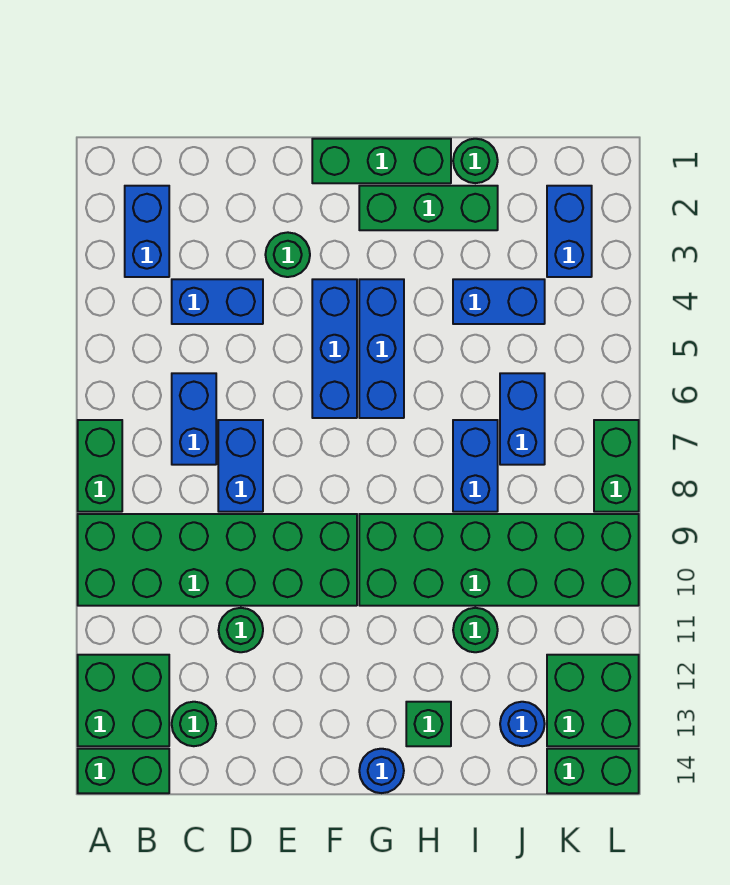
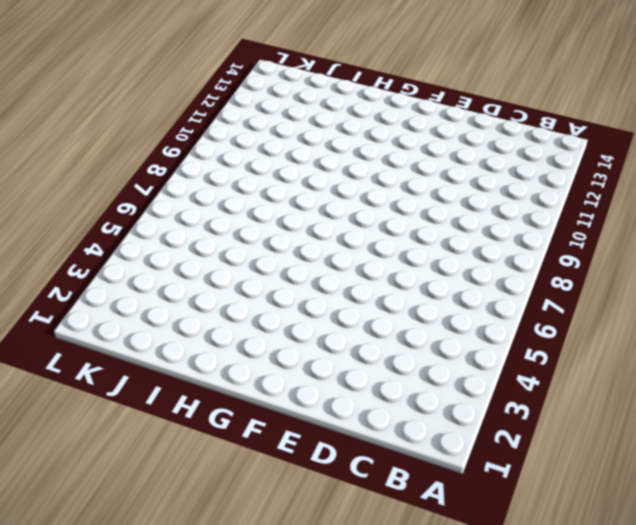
none -> green 1x2 brick [78,420,122,512]
none -> green 2x6 brick [78,514,357,606]
none -> green 2x2 brick [78,655,169,746]

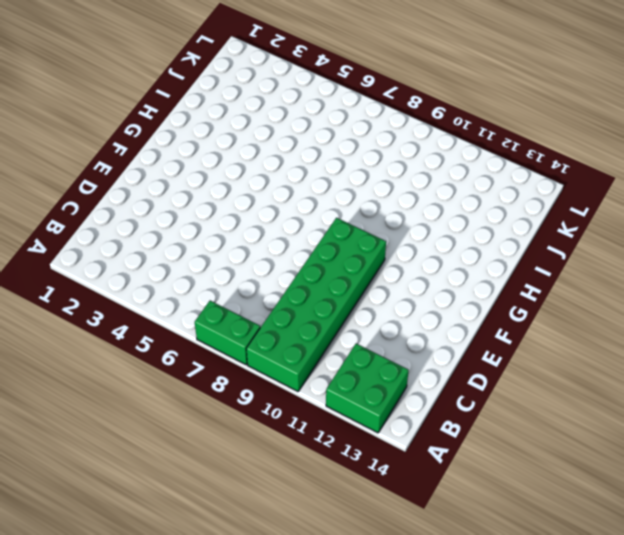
none -> green 1x2 brick [78,749,169,793]
none -> blue 1x2 brick [125,186,169,277]
none -> blue 1x2 brick [172,279,263,324]

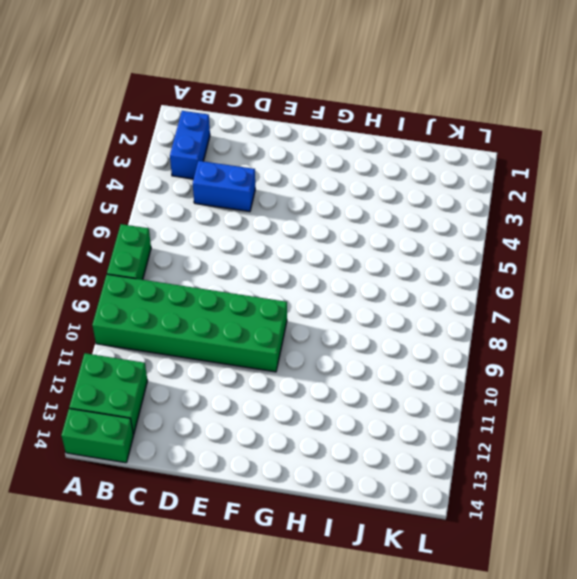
none -> blue 1x2 brick [172,373,216,465]
none -> green 1x1 round brick [172,702,216,746]
none -> blue 1x2 brick [218,420,263,512]

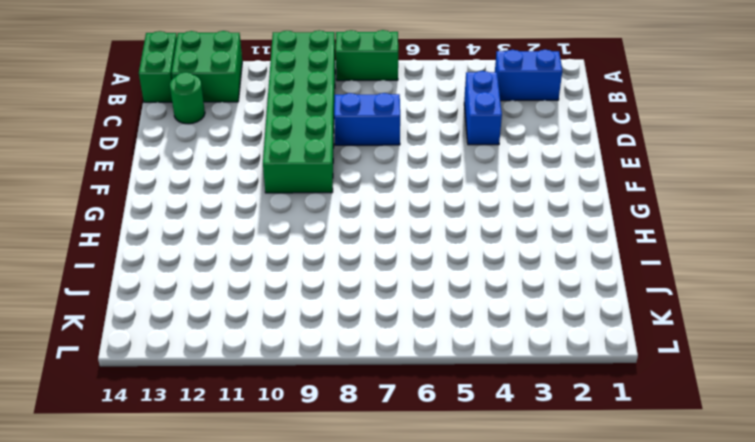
none -> blue 1x2 brick [172,373,216,465]
none -> green 1x1 round brick [219,608,263,652]
none -> green 1x1 round brick [265,232,310,277]

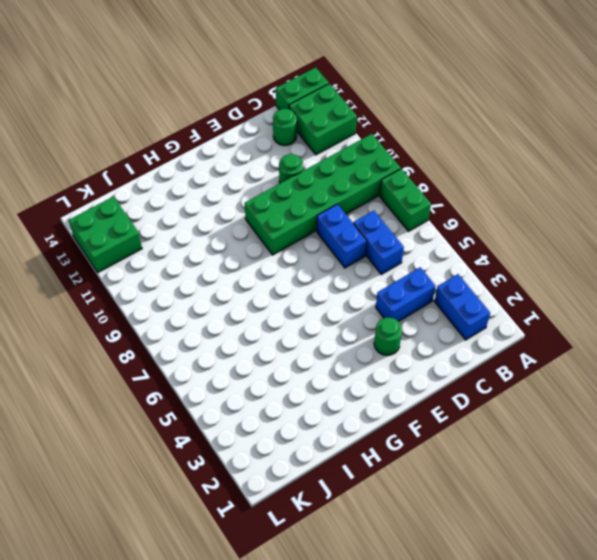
none -> green 1x3 brick [312,139,451,183]
none -> blue 1x3 brick [312,279,357,418]
none -> green 1x3 brick [359,186,498,230]

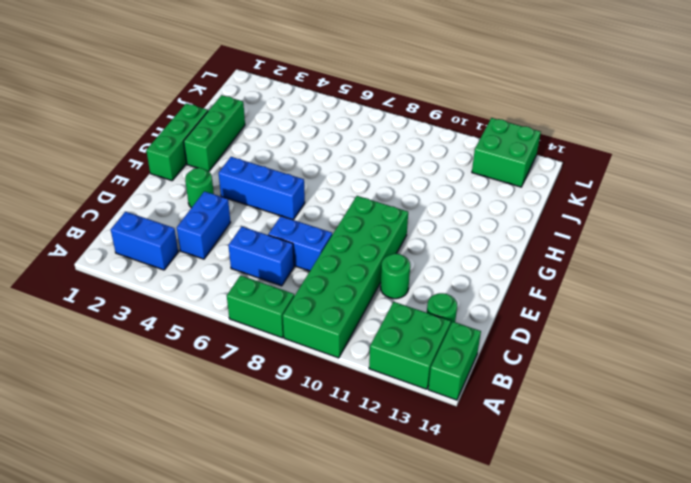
none -> blue 1x3 brick [359,279,404,418]
none -> green 2x6 brick [359,514,639,606]
none -> blue 1x1 round brick [359,749,404,793]

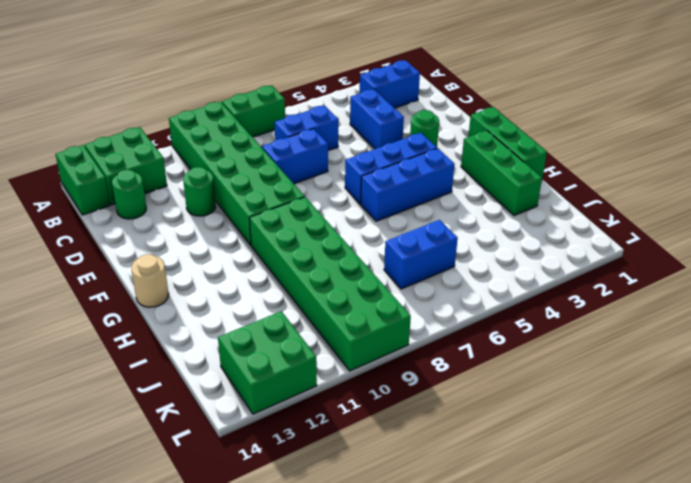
tan 1x1 round brick [131,254,169,307] -> blue 1x1 round brick [359,749,404,793]
none -> green 1x1 brick [406,702,451,746]
none -> green 1x1 round brick [453,139,498,183]
none -> blue 1x2 brick [453,279,545,324]

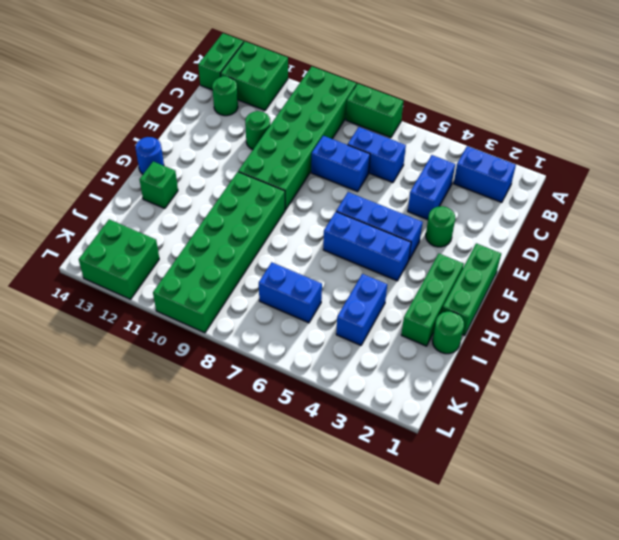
none -> blue 1x2 brick [453,420,498,512]
none -> green 1x1 round brick [453,608,498,652]
none -> blue 1x1 round brick [500,702,545,746]

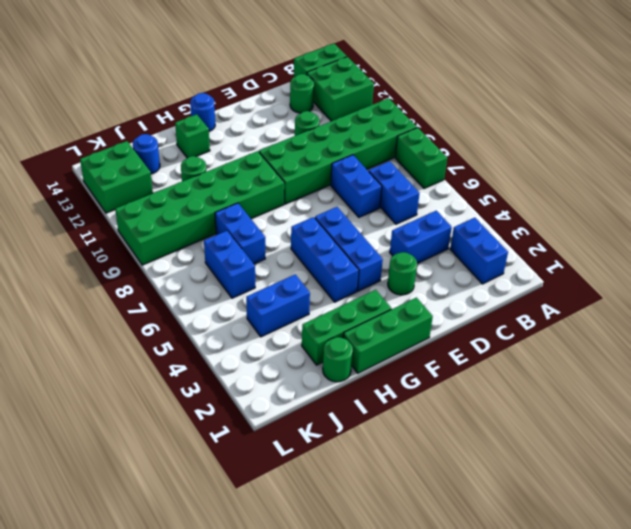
none -> blue 1x2 brick [547,186,592,277]
none -> green 1x2 brick [547,749,639,793]
none -> green 1x2 brick [594,420,639,512]

